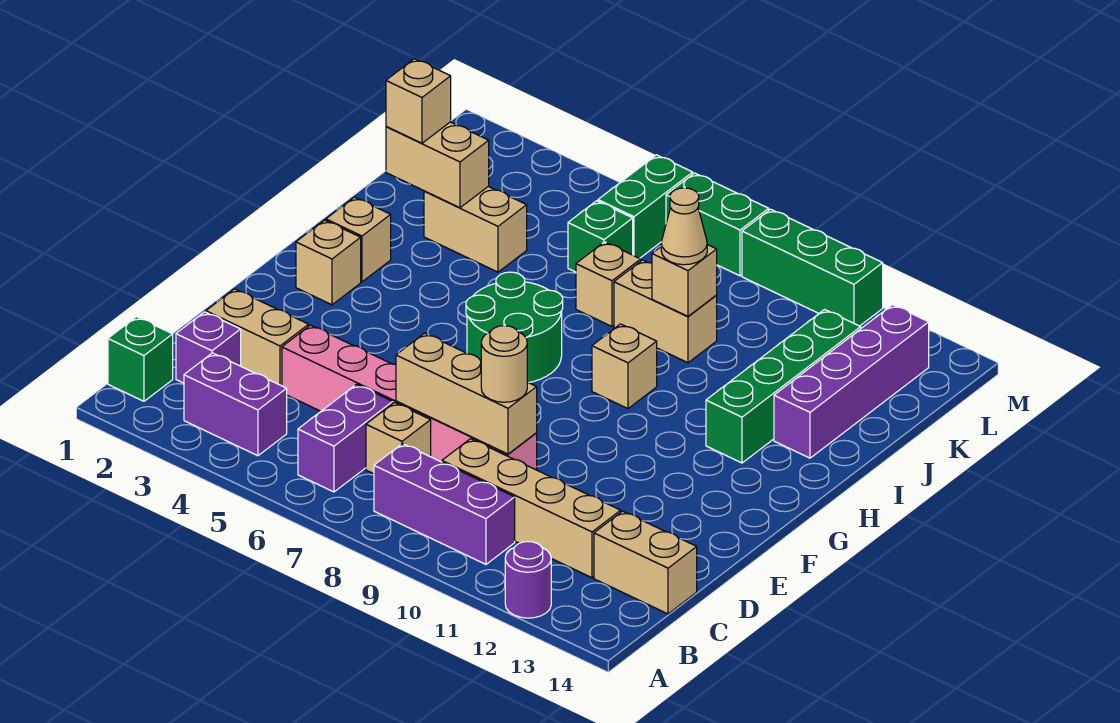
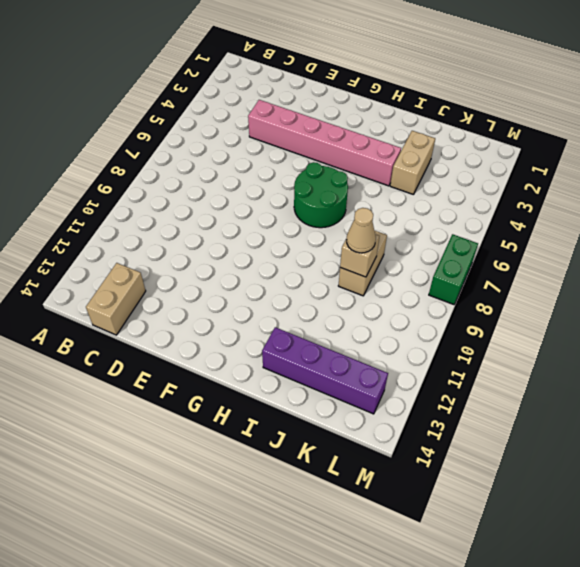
pink 1x6 brick [248,100,401,186] -> pink 1x6 brick turned to [282,325,537,470]
none -> purple 1x1 round brick [505,541,551,618]
none -> green 1x1 brick [108,317,173,401]
none -> purple 1x2 brick [184,353,287,456]
none -> purple 1x2 brick [298,384,393,492]

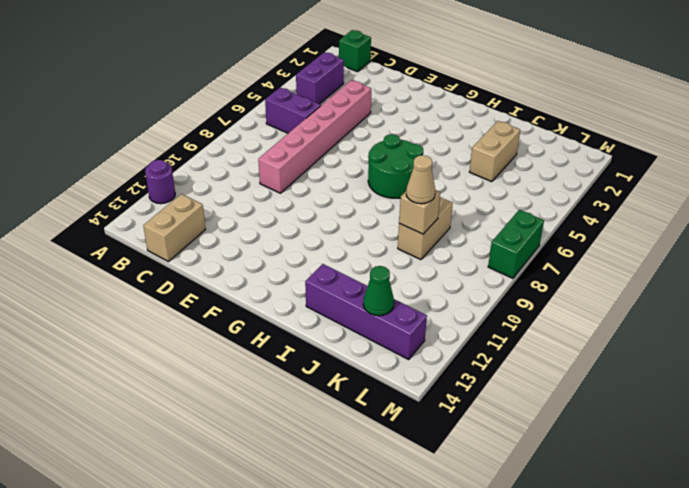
green 1x1 cone [363,266,394,316] -> none
none -> purple 1x3 brick [374,444,515,564]
none -> purple 1x1 brick [176,312,241,383]
none -> tan 1x1 brick [366,403,431,474]
none -> tan 1x4 brick [442,439,621,578]

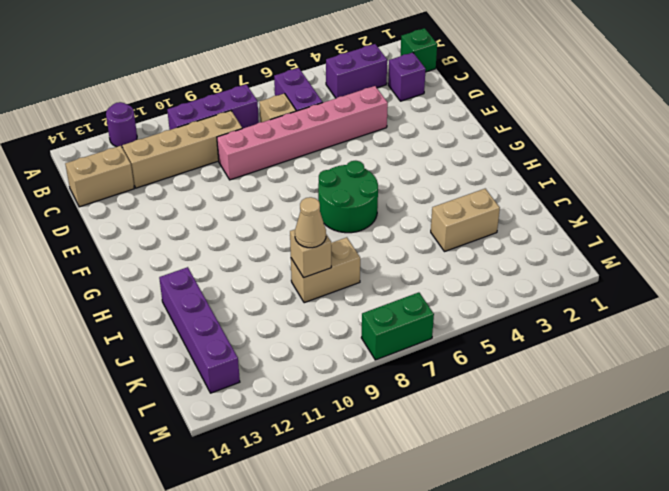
none -> tan 1x2 brick [206,289,309,386]
none -> tan 1x1 brick [296,220,361,305]
none -> tan 1x1 brick [326,197,391,282]
none -> tan 1x1 brick [592,324,657,409]

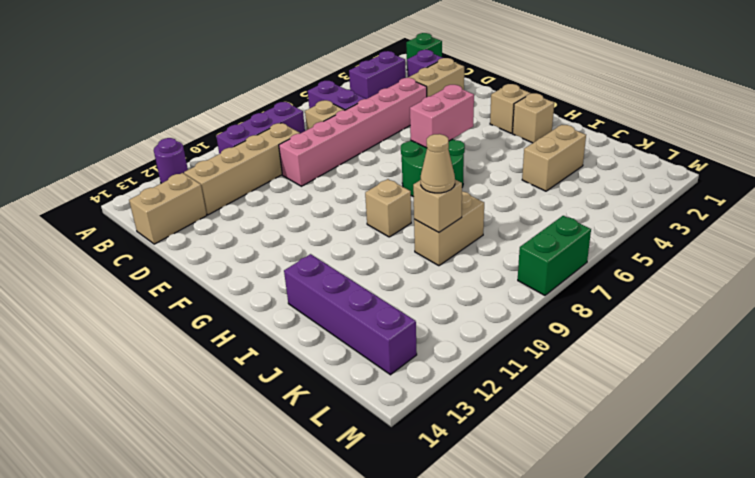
pink 1x2 brick [410,85,474,148] -> none
none -> green 1x4 brick [706,310,861,463]
none -> tan 1x1 brick [576,242,641,326]
none -> green 1x1 brick [568,201,633,272]
none -> green 1x2 brick [598,155,693,258]

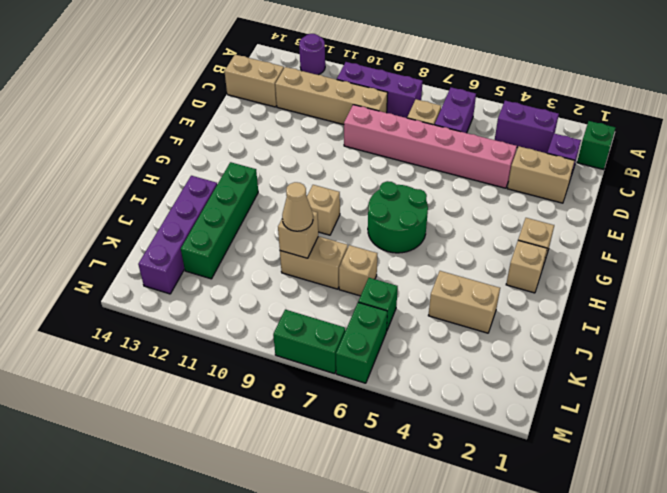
none -> green 1x3 brick [742,209,883,326]
none -> tan 1x3 brick [396,333,537,454]
none -> tan 1x2 brick [386,122,489,208]
none -> tan 1x1 round brick [481,326,527,402]

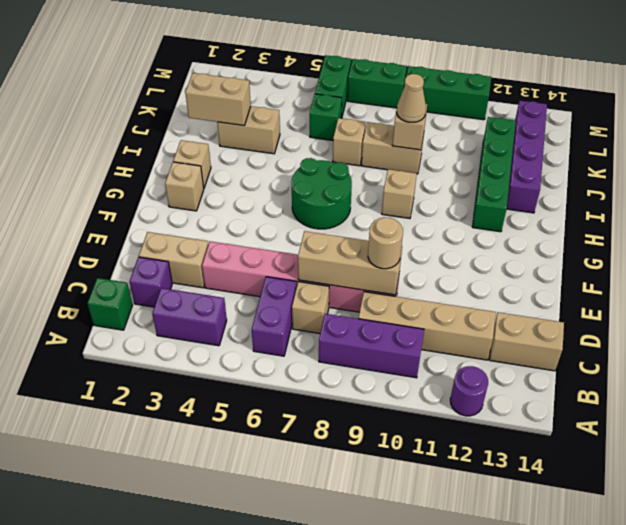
none -> tan 1x1 brick [386,59,451,143]

